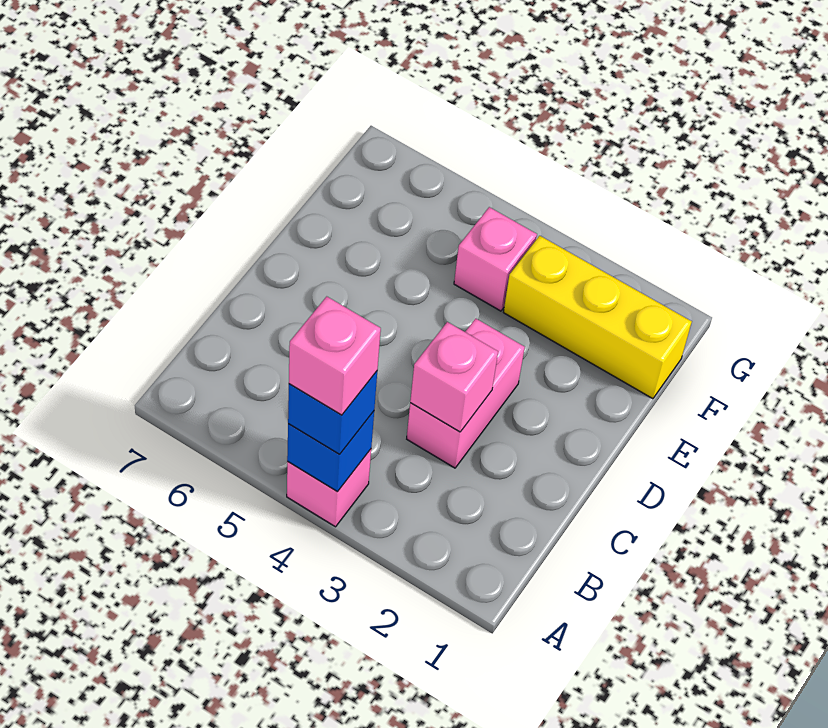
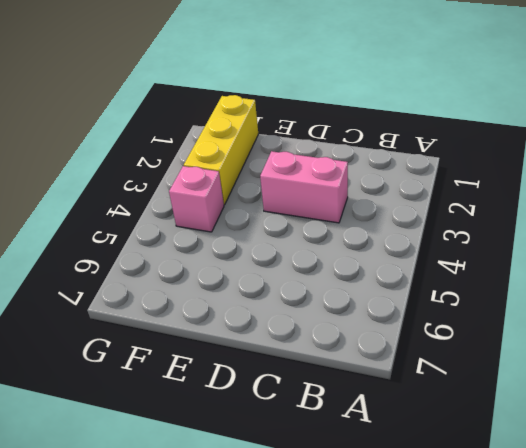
none -> pink 1x1 brick [287,449,371,527]
none -> blue 1x1 brick [287,411,374,492]

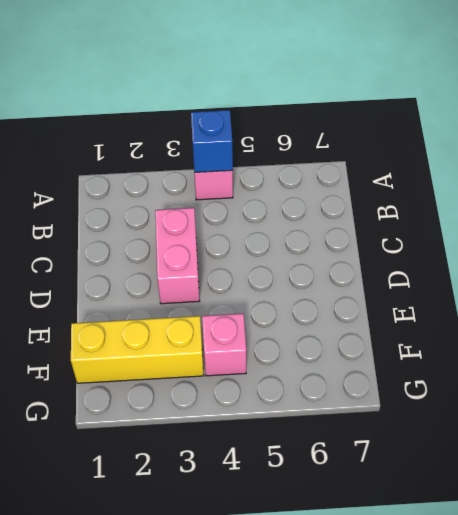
none -> pink 1x1 brick [410,322,498,432]
none -> blue 1x1 brick [288,371,377,454]

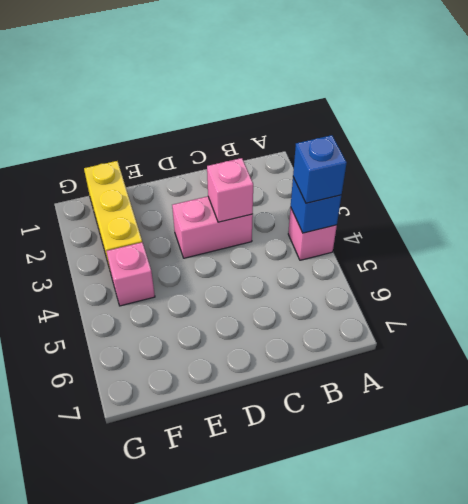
none -> pink 1x1 brick [289,297,381,415]

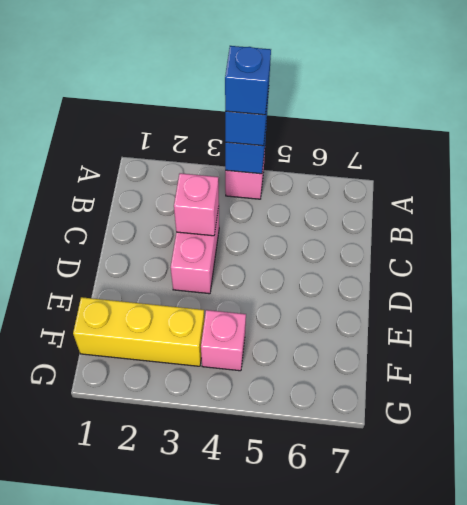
blue 1x1 brick [225,46,271,115] -> pink 1x1 brick [289,297,381,415]

